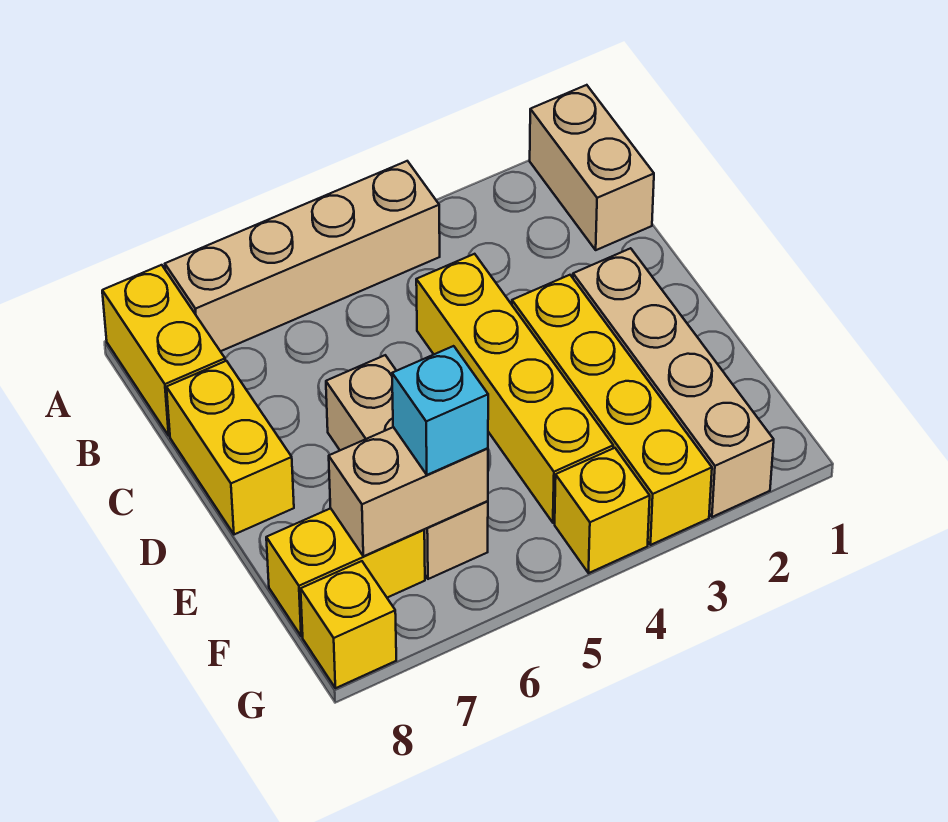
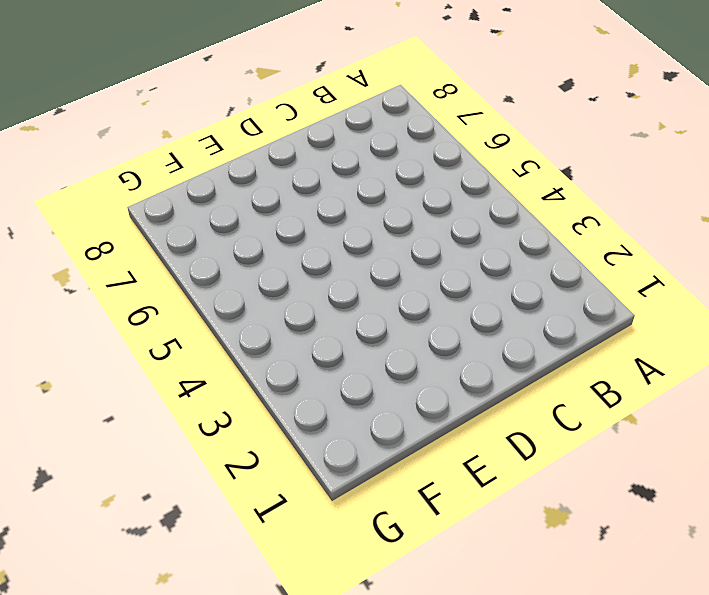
none -> tan 1x2 brick [530,85,654,250]
none -> tan 1x4 brick [165,161,440,351]
none -> yellow 1x2 brick [102,265,225,436]

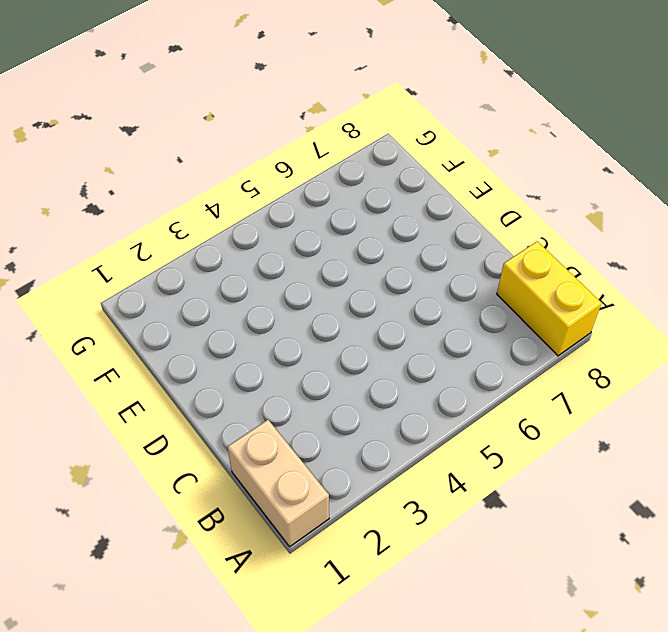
none -> tan 1x4 brick [165,161,440,351]
none -> yellow 1x4 brick [416,254,613,523]
none -> yellow 1x2 brick [166,361,294,535]

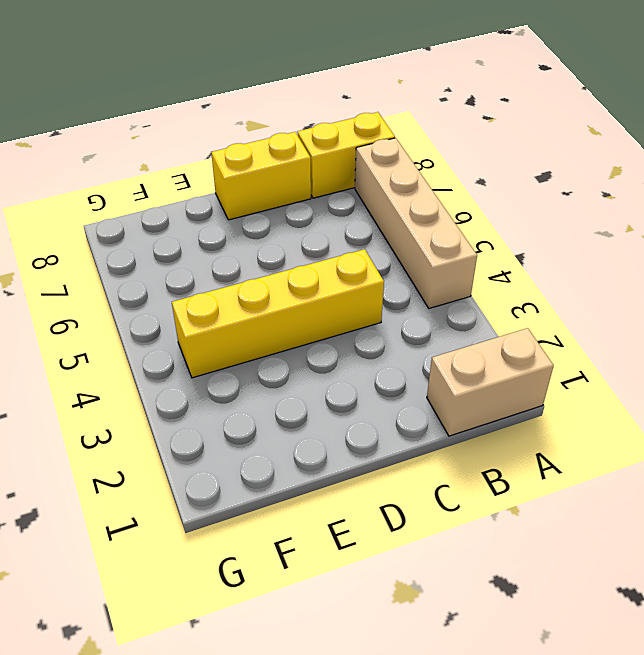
none -> tan 1x4 brick [573,248,774,517]
none -> yellow 1x4 brick [512,275,712,545]
none -> tan 1x3 brick [326,355,488,579]

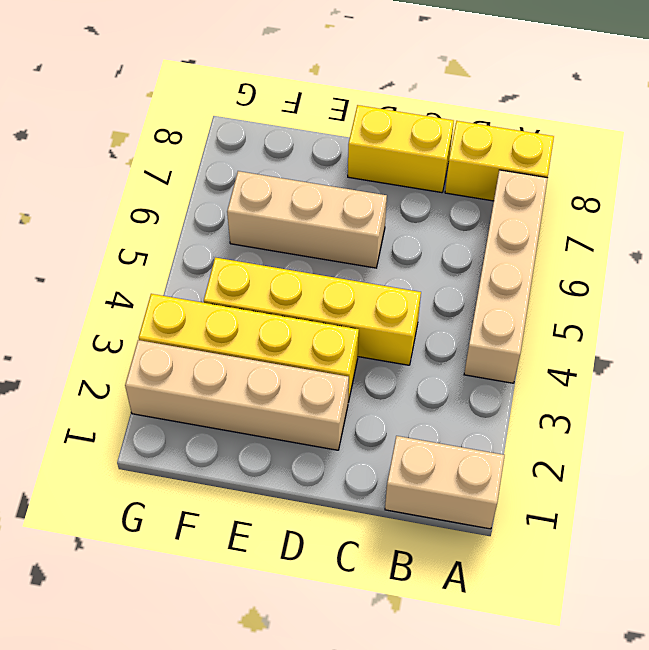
none -> yellow 1x2 brick [266,508,425,636]
none -> yellow 1x1 brick [555,448,650,573]
none -> yellow 1x1 brick [301,561,396,688]

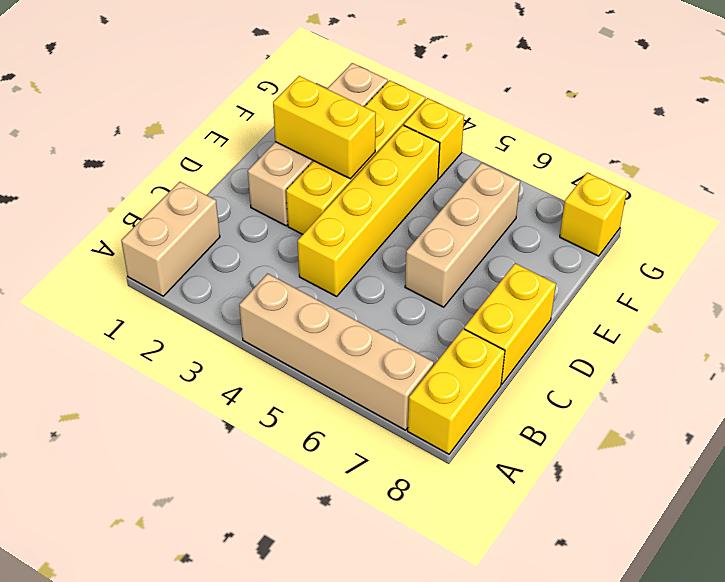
yellow 1x2 brick [273,76,376,179] -> yellow 1x2 brick moved to [266,508,425,636]
none -> tan 1x2 brick [329,427,488,556]
none -> cyan 1x1 brick [392,346,488,475]

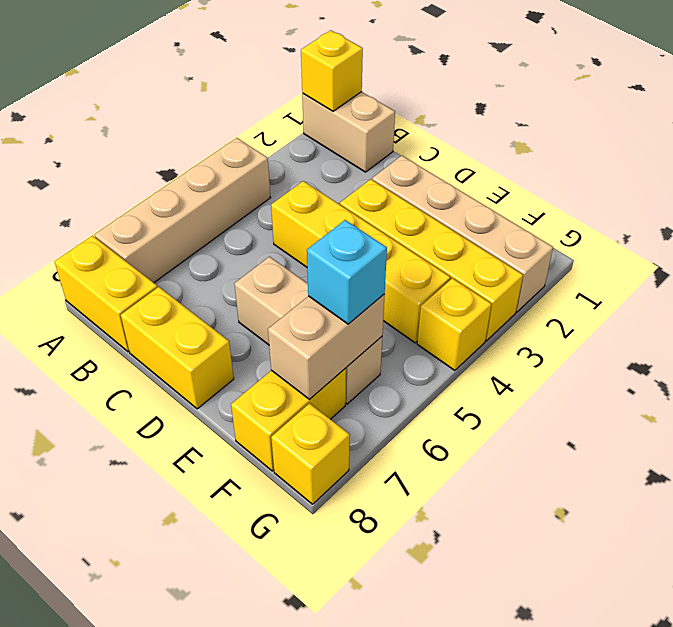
yellow 1x1 brick [301,30,363,111] -> none

